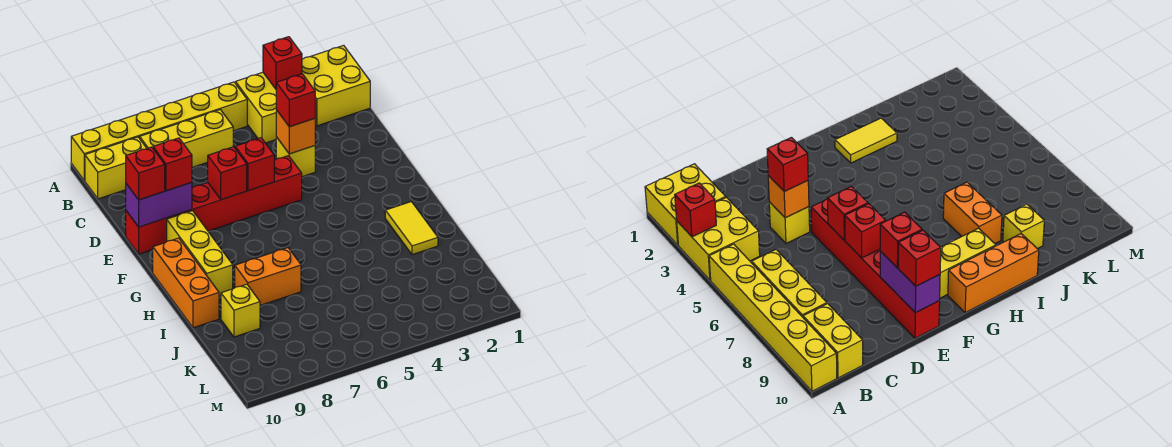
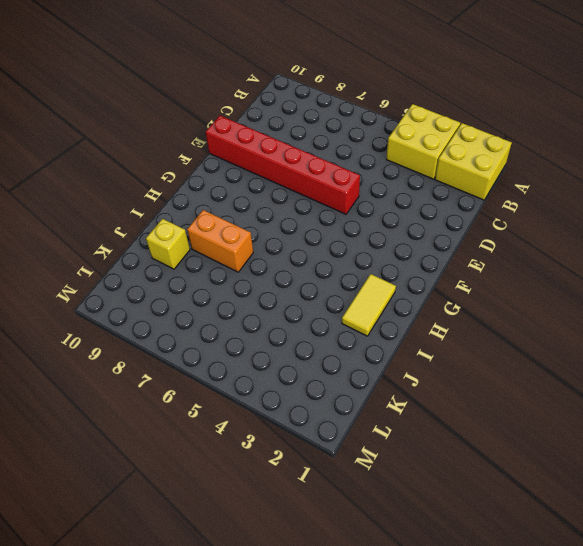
none -> yellow 1x6 brick [71,82,247,180]
none -> yellow 1x3 brick [140,110,233,168]
none -> yellow 1x2 brick [85,137,147,199]

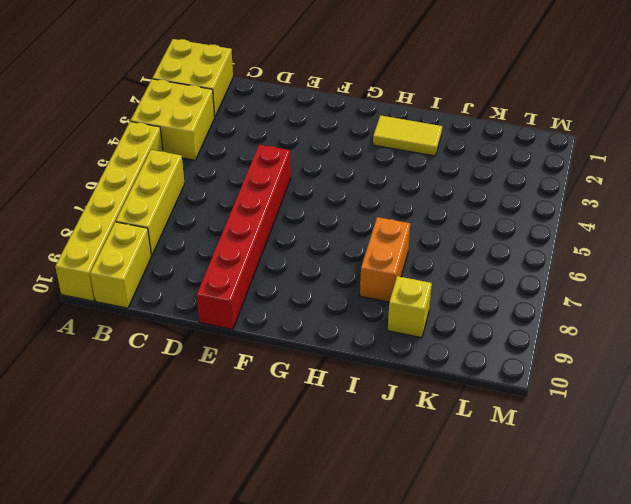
none -> yellow 1x1 brick [276,137,315,177]
none -> yellow 1x3 brick [167,211,233,296]
none -> orange 1x3 brick [153,238,219,328]

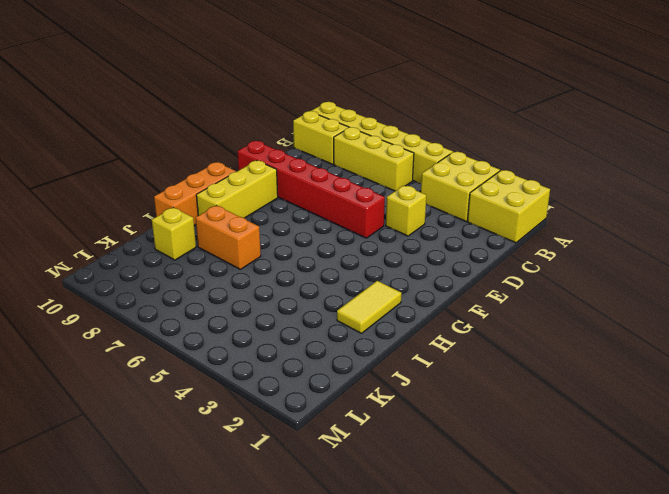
none -> red 1x1 brick [263,37,302,89]
none -> orange 1x1 brick [276,110,315,154]
none -> red 1x1 brick [235,138,274,191]

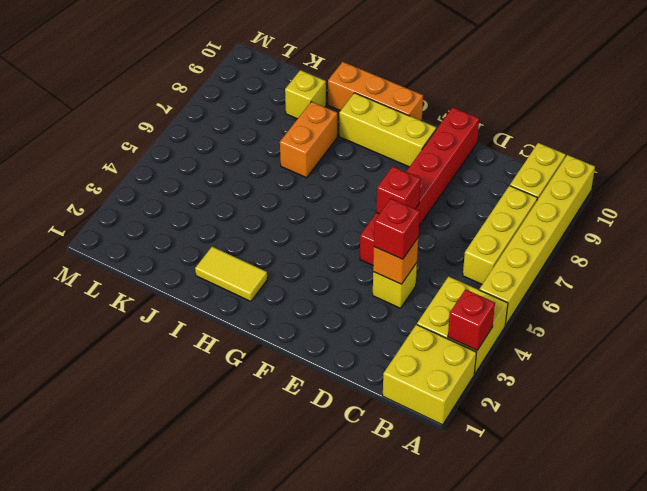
none -> red 1x1 brick [208,147,247,200]
none -> purple 1x2 brick [126,182,192,227]
none -> red 1x1 brick [153,138,192,191]

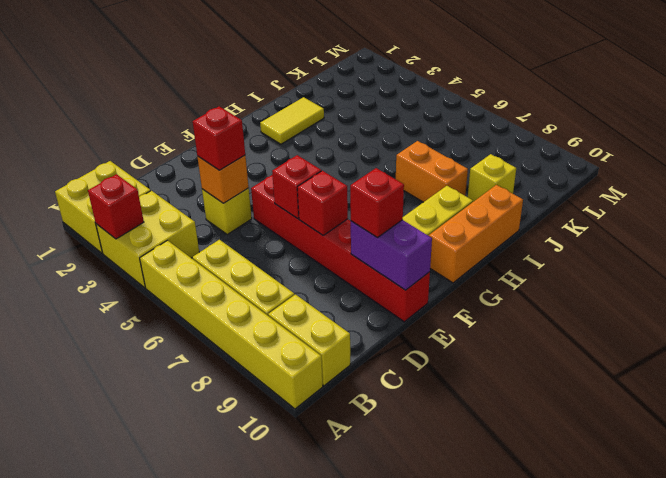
none -> red 1x1 brick [126,147,165,200]

